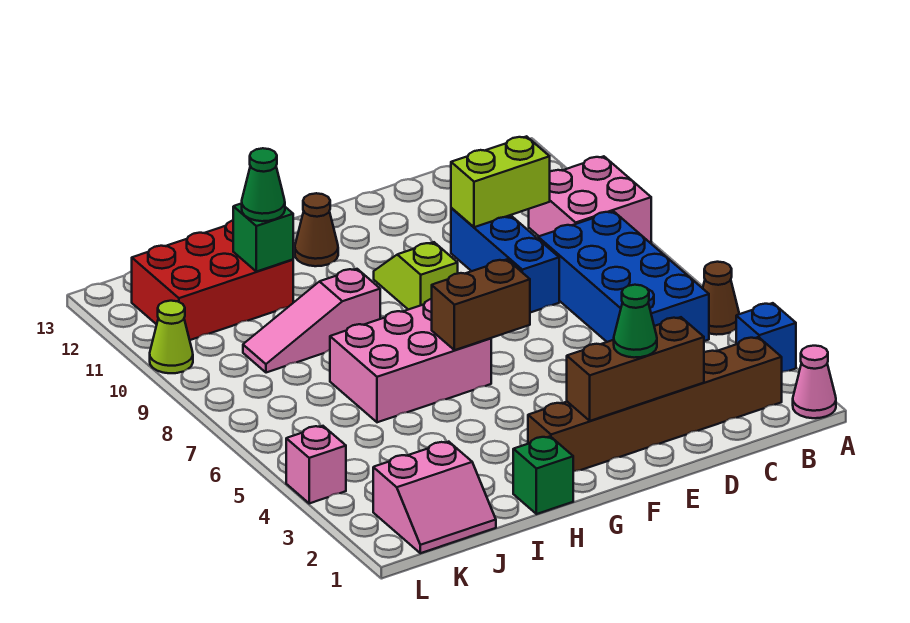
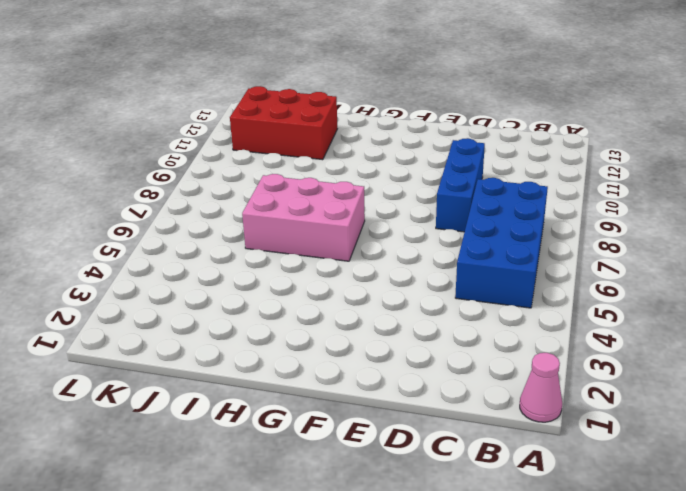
none -> blue 1x1 brick [736,303,796,372]
none -> brown 1x1 cone [703,262,739,335]
none -> pink 2x2 brick [529,156,651,243]

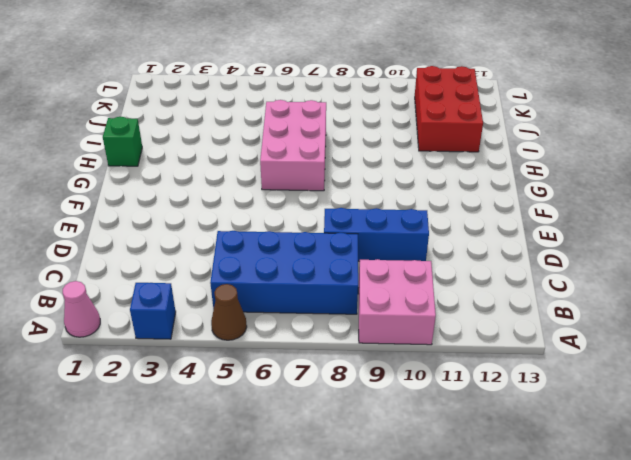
none -> brown 1x6 brick [528,337,782,472]
none -> lime 1x2 slope [374,242,458,310]
none -> brown 1x1 cone [295,193,338,266]

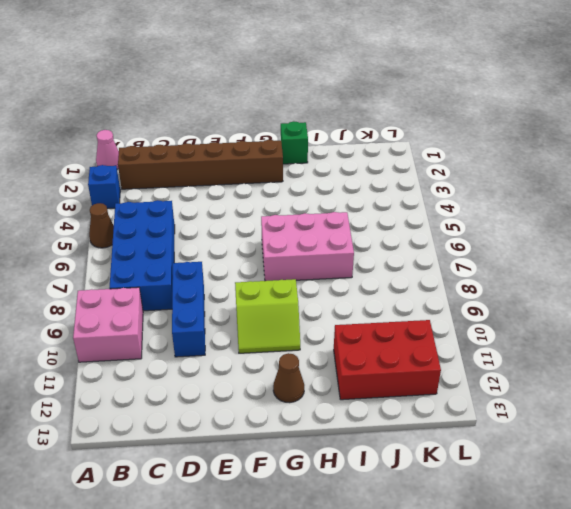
lime 2x2 slope [235,279,300,353] -> lime 1x2 slope [374,242,458,310]
none -> pink 1x3 slope [243,269,380,373]
none -> pink 2x2 slope [373,442,496,553]
none -> pink 1x1 brick [286,426,346,503]

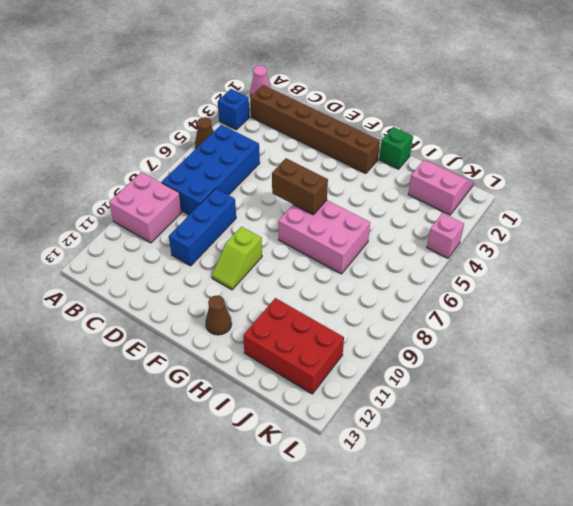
none -> pink 1x3 slope [243,269,380,373]
none -> lime 1x1 cone [150,301,193,373]
none -> lime 1x2 brick [451,136,550,227]

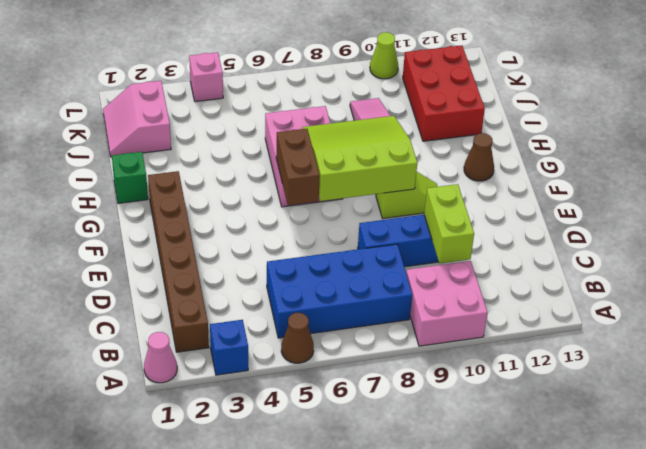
lime 3x3 slope [302,116,417,201] -> none
none -> brown 1x3 brick [567,317,704,421]
none -> green 1x1 brick [233,203,293,272]
none -> green 1x1 cone [614,285,657,358]

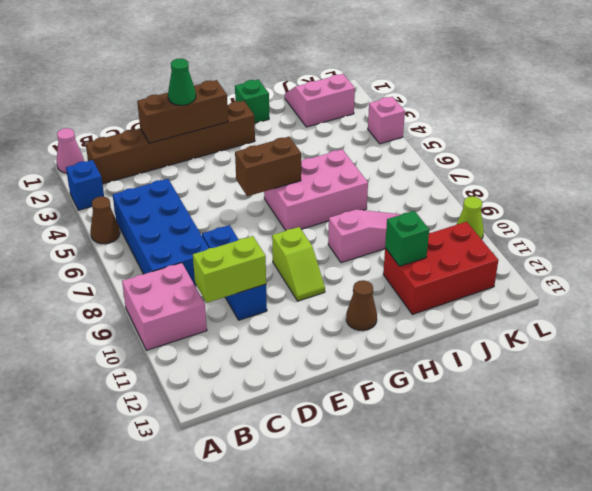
none -> green 1x1 cone [242,148,285,221]

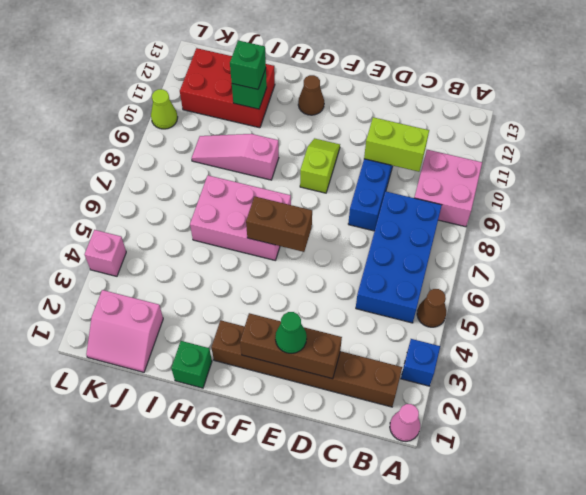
green 1x1 brick [230,40,266,89] -> green 1x1 cone [242,148,285,221]

